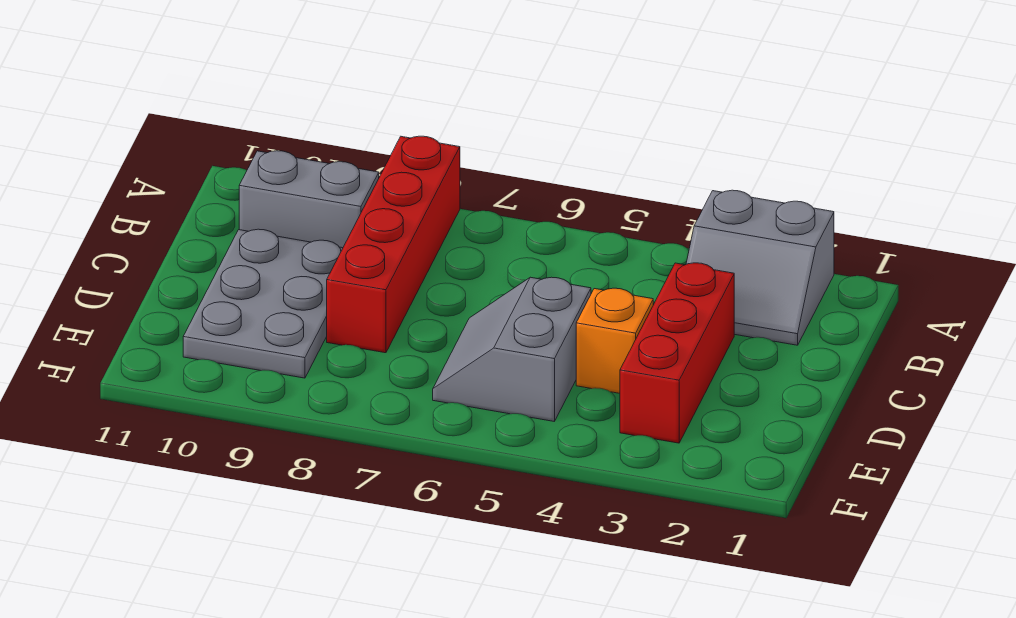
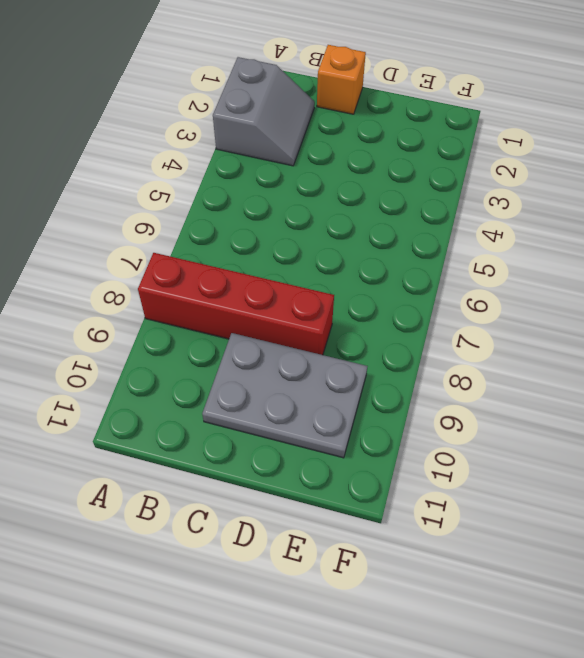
orange 1x1 brick [317,45,366,114] -> orange 1x1 brick moved to [576,288,653,393]
none -> grey 1x2 brick [239,151,379,248]
none -> red 1x3 brick [620,263,734,443]

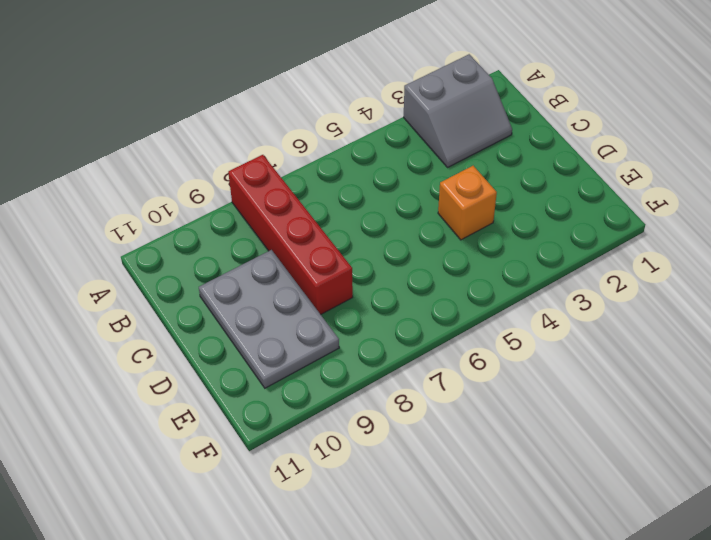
none -> grey 1x2 brick [239,151,379,248]
none -> red 1x3 brick [620,263,734,443]

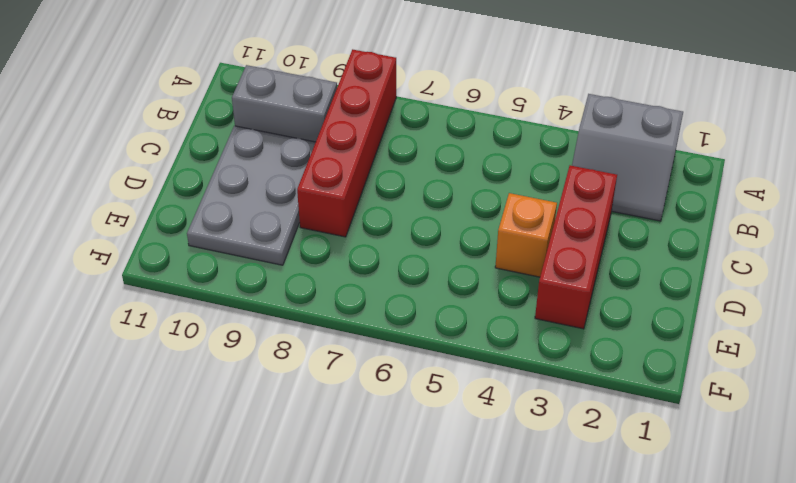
none -> grey 2x2 slope [433,277,591,421]

